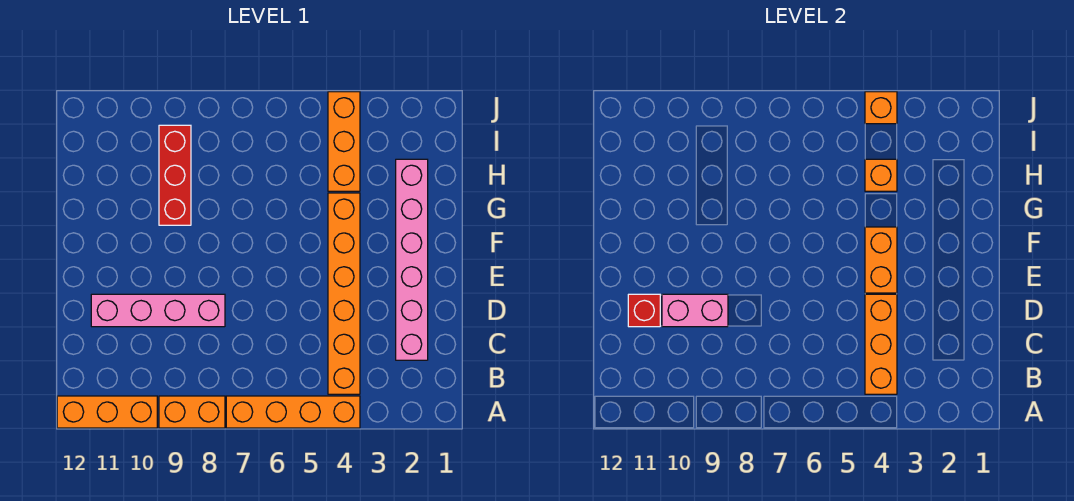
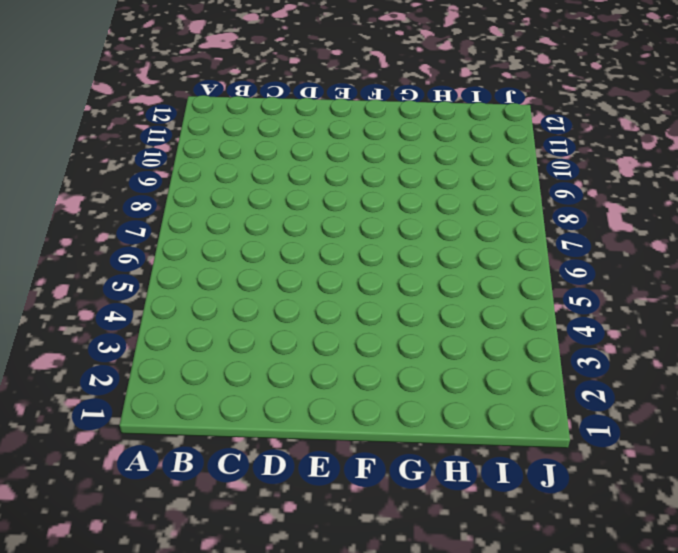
none -> orange 1x4 brick [226,396,360,428]
none -> orange 1x2 brick [159,396,225,428]
none -> orange 1x3 brick [57,396,157,428]

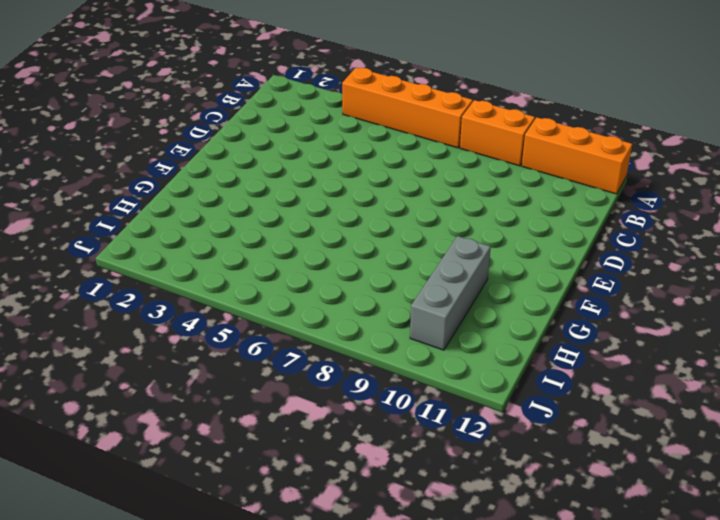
grey 1x3 brick [410,236,491,350] -> none
none -> orange 1x6 brick [328,193,360,394]
none -> pink 1x6 brick [396,159,428,360]
none -> pink 1x4 brick [91,294,225,327]

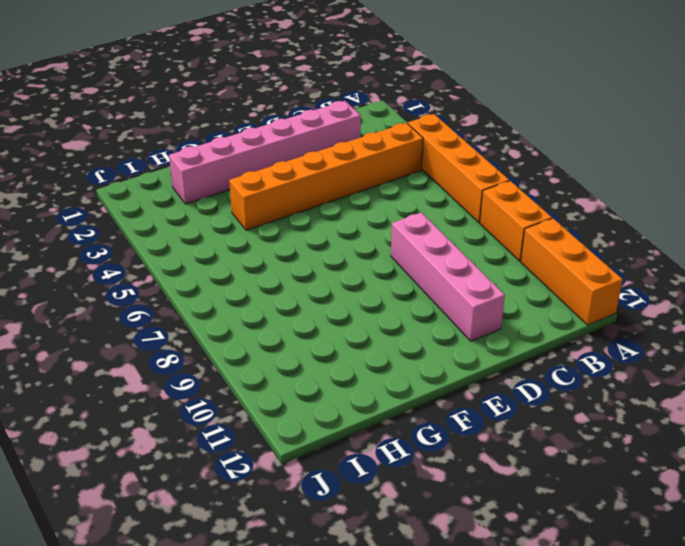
none -> red 1x3 brick [159,125,191,225]
none -> orange 1x3 brick [328,92,360,191]
none -> orange 1x3 brick [865,294,897,394]

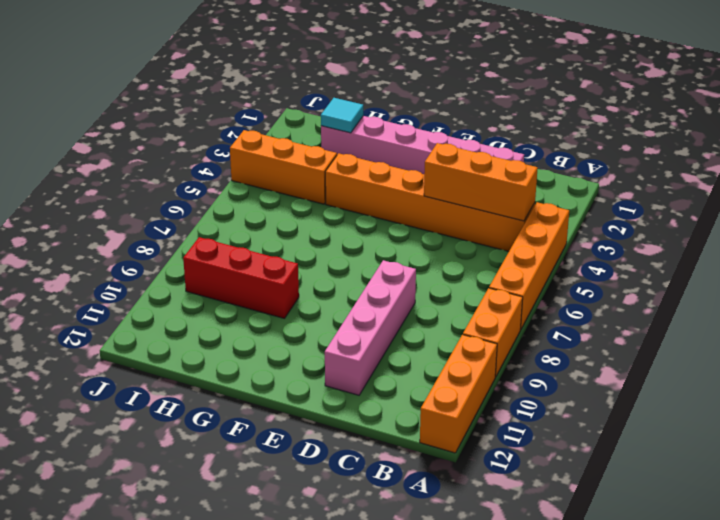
cyan 1x1 tile [321,98,363,133] -> none
none -> pink 1x2 brick [662,294,728,327]
none -> red 1x1 brick [628,294,660,327]
none -> orange 1x2 brick [865,227,897,293]

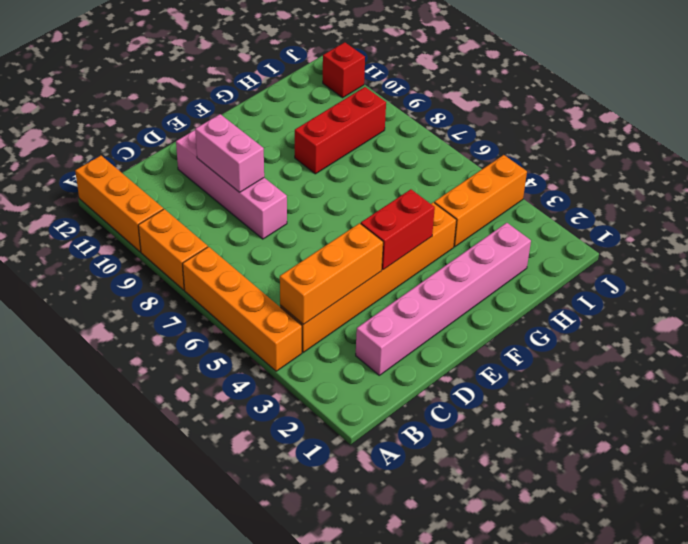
red 1x2 brick [361,189,435,270] -> orange 1x2 brick [865,227,897,293]
red 1x1 brick [323,42,365,98] -> red 1x1 brick moved to [628,294,660,327]
none -> orange 1x1 brick [865,159,897,191]
none -> orange 1x1 brick [865,92,897,124]

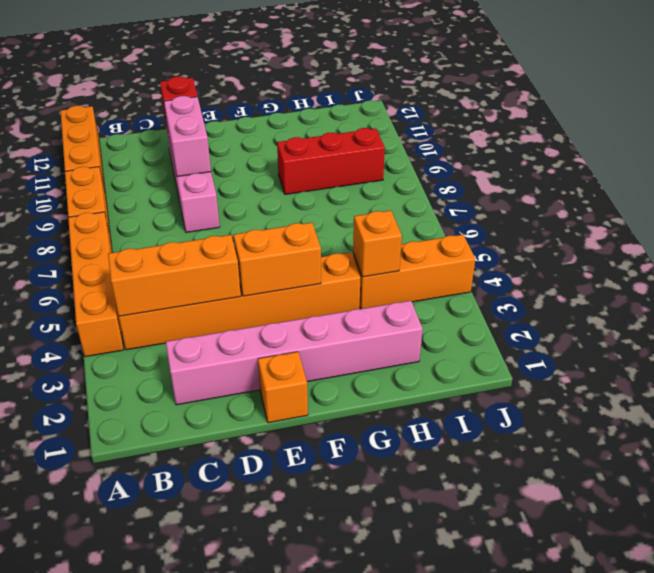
orange 1x1 brick [258,352,308,423] -> orange 1x1 brick moved to [865,92,897,124]

